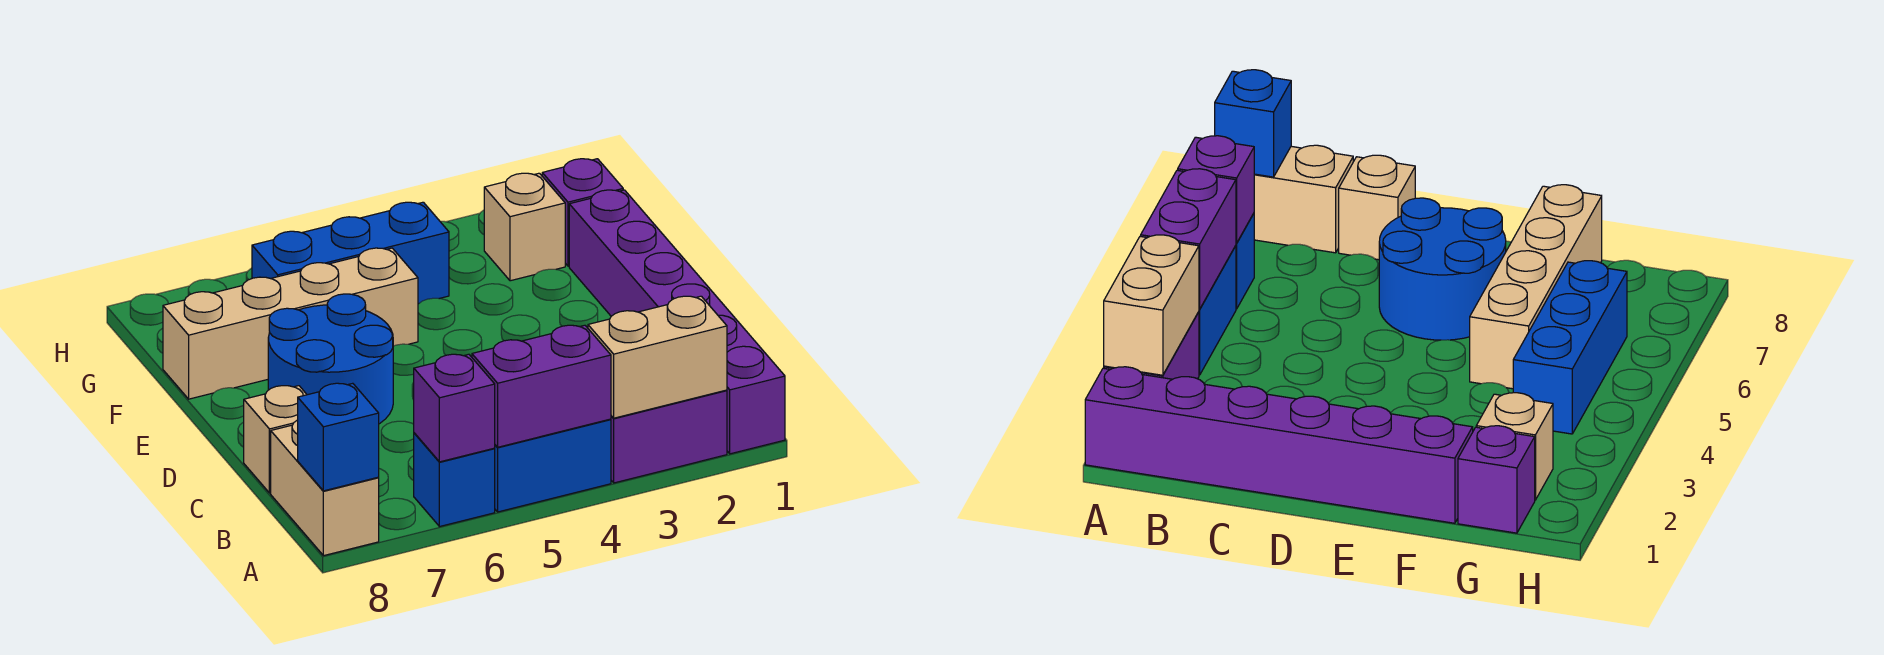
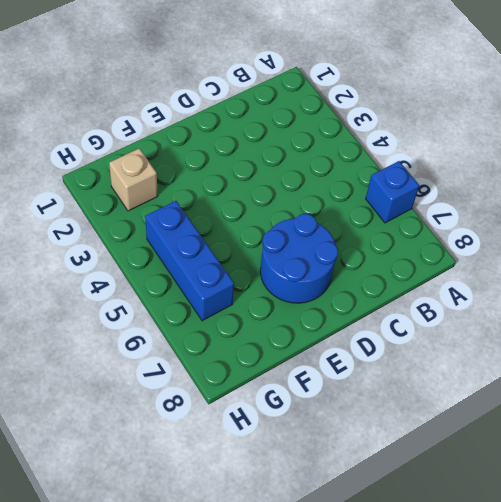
none -> purple 1x6 brick [569,190,785,454]
none -> purple 1x2 brick [611,390,727,483]
none -> blue 1x2 brick [495,419,611,512]

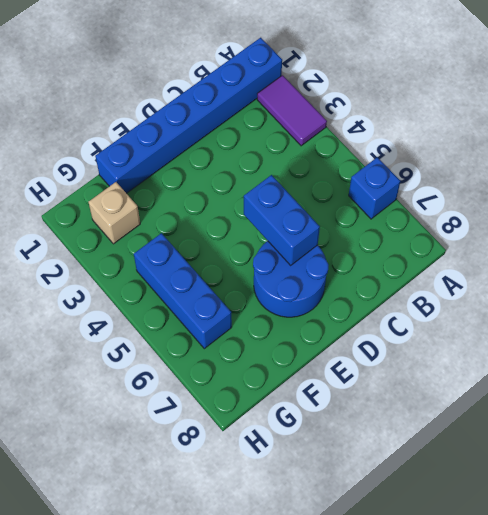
blue 1x6 brick [95,38,282,193] -> purple 1x6 brick [569,190,785,454]
purple 1x2 tile [257,75,327,146] -> purple 1x2 brick [611,390,727,483]
blue 1x2 brick [244,175,320,265] -> blue 1x2 brick moved to [495,419,611,512]
none -> tan 1x2 brick [271,420,379,556]
none -> tan 1x1 brick [244,386,307,493]
none -> tan 1x4 brick [163,248,418,399]

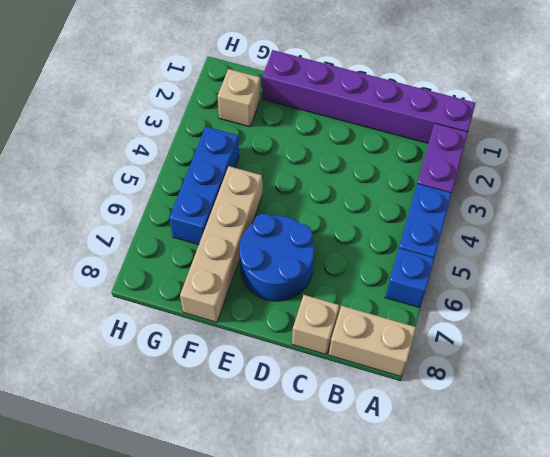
none -> purple 1x1 brick [542,159,623,266]
none -> tan 1x2 brick [588,296,727,418]
none -> purple 1x2 brick [472,325,611,447]

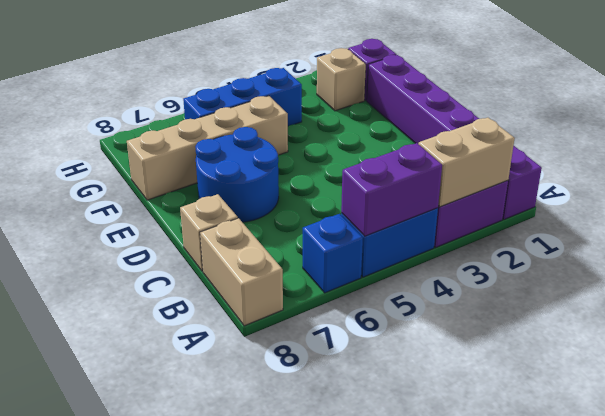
none -> purple 1x1 brick [414,354,495,462]
none -> blue 1x1 brick [298,383,379,491]

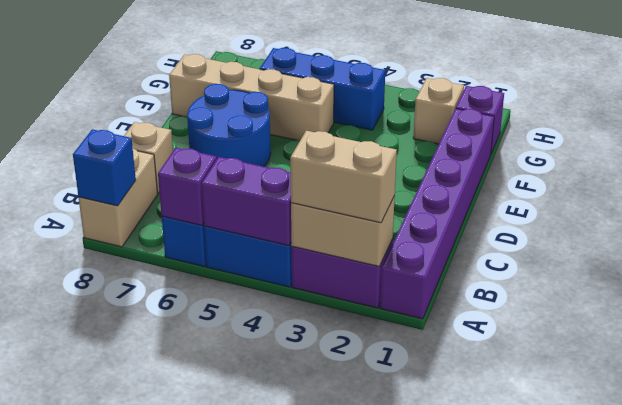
tan 1x2 brick [290,131,397,223] -> none

